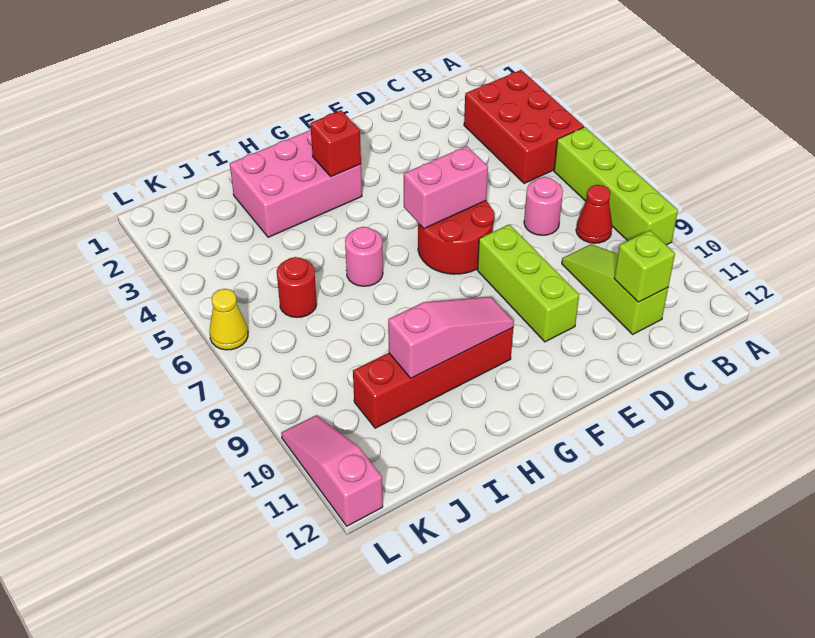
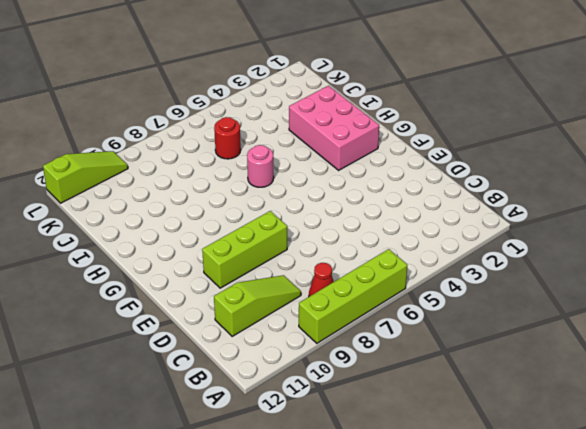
lime 1x3 slope [43,151,128,203] -> pink 1x3 slope [281,415,383,526]
none -> red 2x3 brick [464,70,584,184]
none -> pink 1x1 round brick [524,177,563,235]
none -> red 2x2 round brick [418,201,495,274]

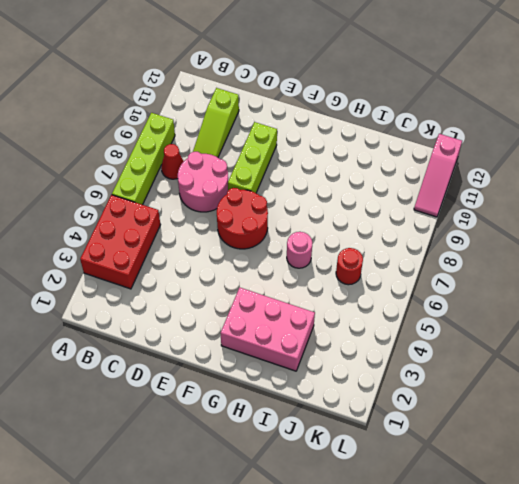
pink 2x2 round brick [178,152,228,212] -> pink 1x1 round brick [524,177,563,235]
none -> red 1x4 brick [353,328,513,428]
none -> yellow 1x1 cone [210,289,248,350]
none -> lime 1x1 brick [614,230,675,302]

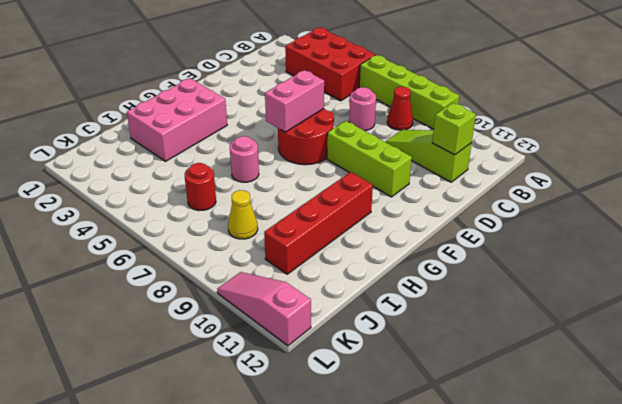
yellow 1x1 cone [228,190,258,239] -> yellow 1x1 cone moved to [210,289,248,350]
none -> red 1x1 brick [310,110,361,177]
none -> pink 1x3 slope [388,297,514,378]

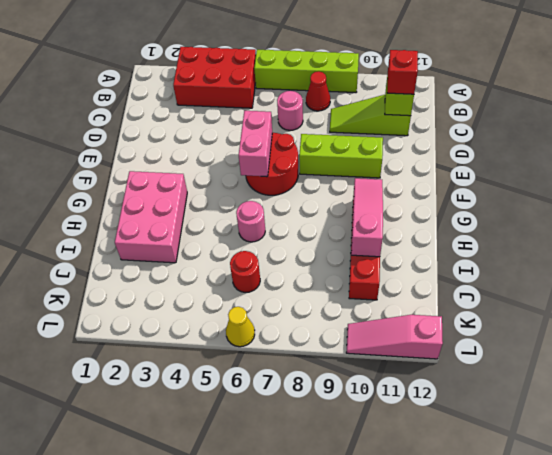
red 1x1 brick [387,50,418,94] -> red 1x1 brick moved to [310,110,361,177]

